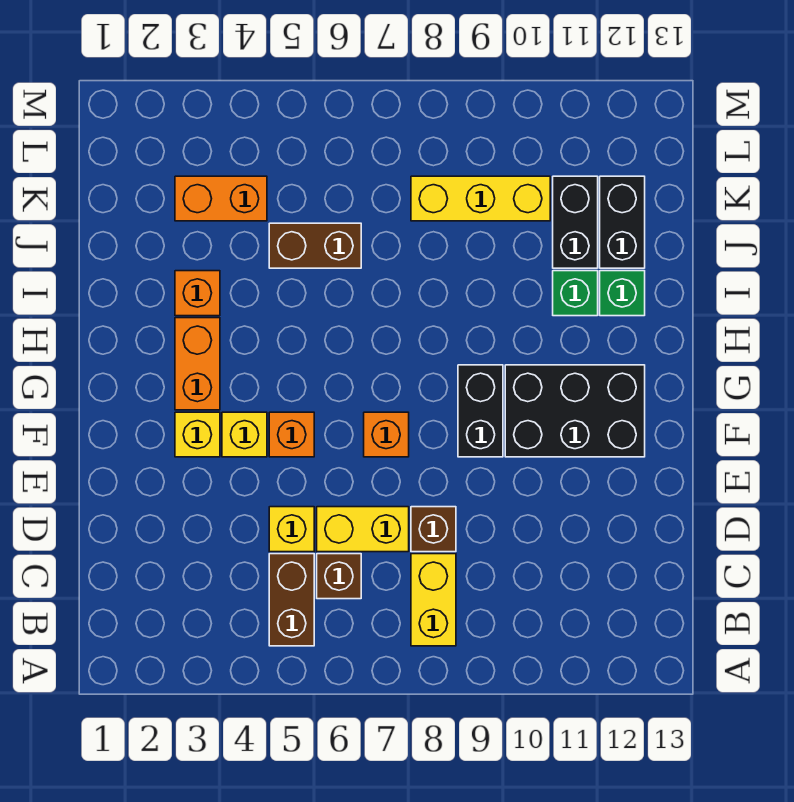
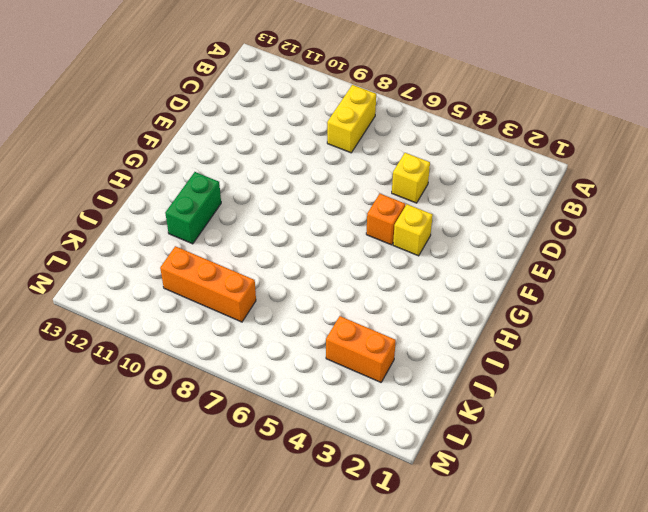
green 1x2 brick [165,172,221,244] -> green 1x1 brick [553,271,598,316]
orange 1x3 brick [160,246,256,322] -> yellow 1x3 brick [411,176,550,221]
none -> brown 1x2 brick [269,554,314,646]
none -> brown 1x1 brick [317,554,361,599]
none -> yellow 1x2 brick [317,507,409,552]

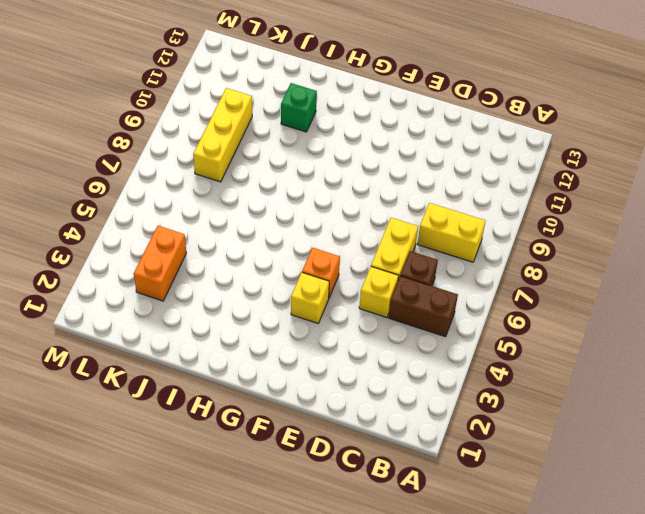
none -> brown 1x1 brick [411,507,456,552]
none -> yellow 1x1 brick [175,412,220,457]
none -> orange 1x1 brick [364,412,409,457]

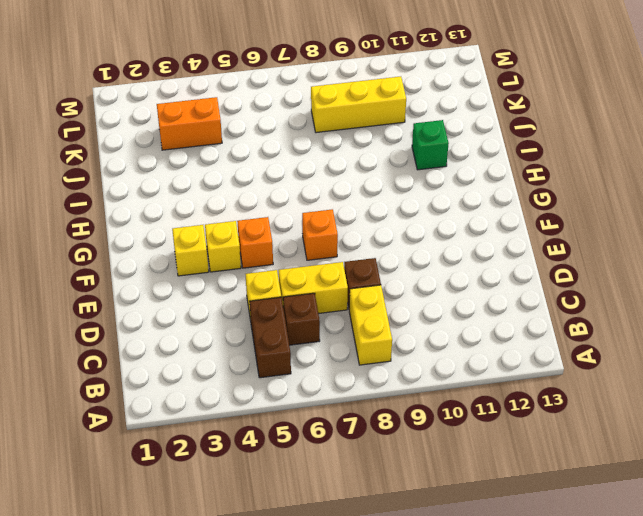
none -> black 1x2 brick [458,365,503,457]
none -> black 2x3 brick [505,365,645,457]
none -> orange 1x2 brick [175,318,220,410]

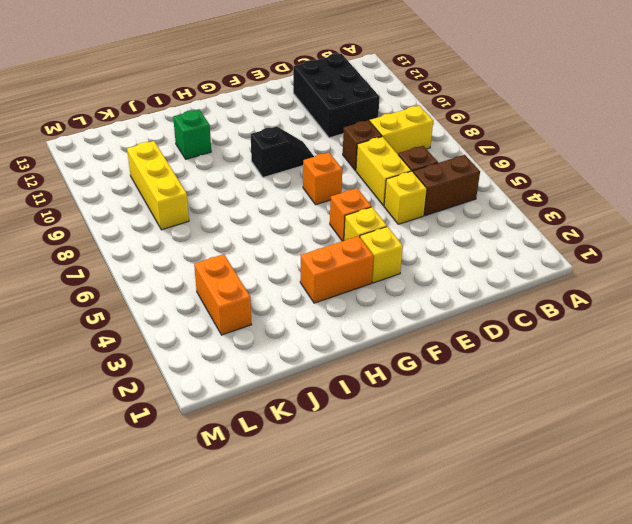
black 2x3 brick [293,54,380,138] -> black 2x3 brick moved to [505,365,645,457]
black 1x2 slope [251,127,314,177] -> black 1x2 brick [458,365,503,457]
none -> orange 1x1 brick [175,271,220,316]
none -> green 1x1 brick [600,271,645,316]
none -> brown 1x2 brick [269,223,361,268]

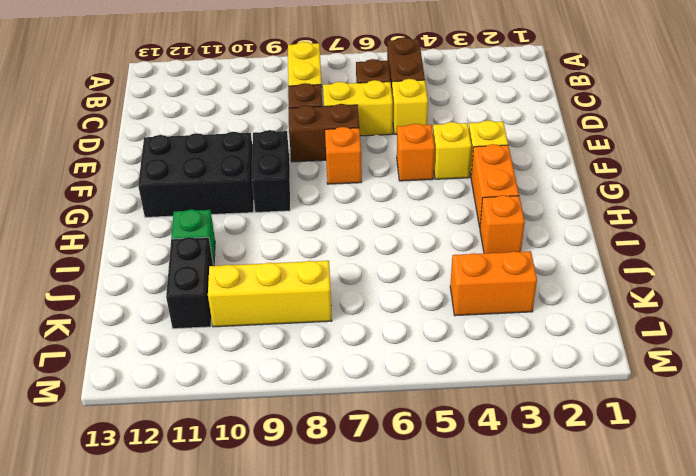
brown 1x2 brick [289,104,359,162] -> brown 1x2 brick moved to [269,223,361,268]
none -> green 1x1 brick [600,271,645,316]
none -> black 1x2 brick [600,176,645,268]

